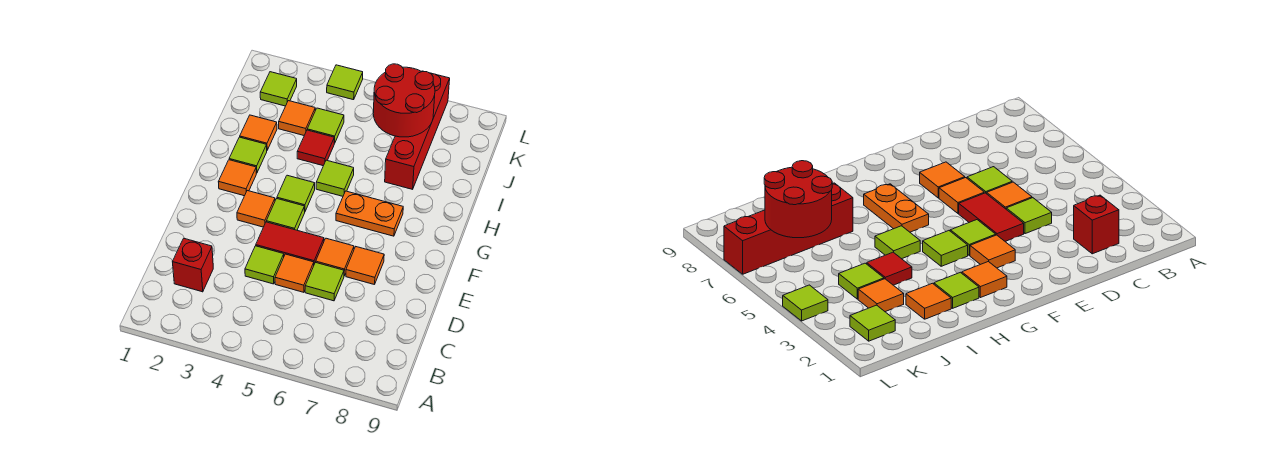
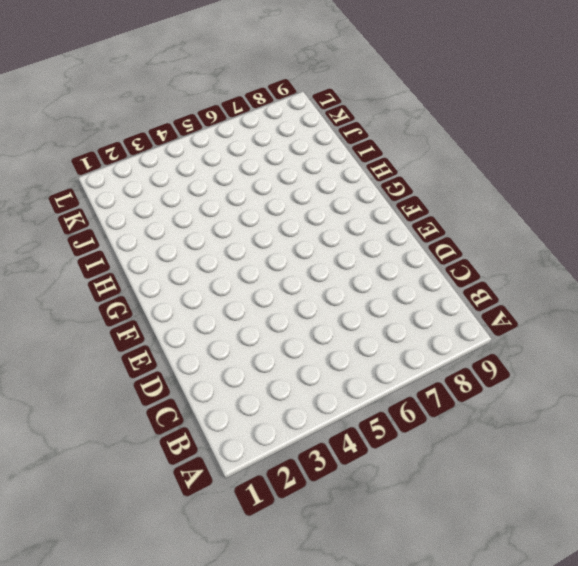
none -> red 1x1 brick [173,238,213,292]
none -> lime 1x1 tile [245,246,284,284]
none -> orange 1x1 tile [275,254,314,292]

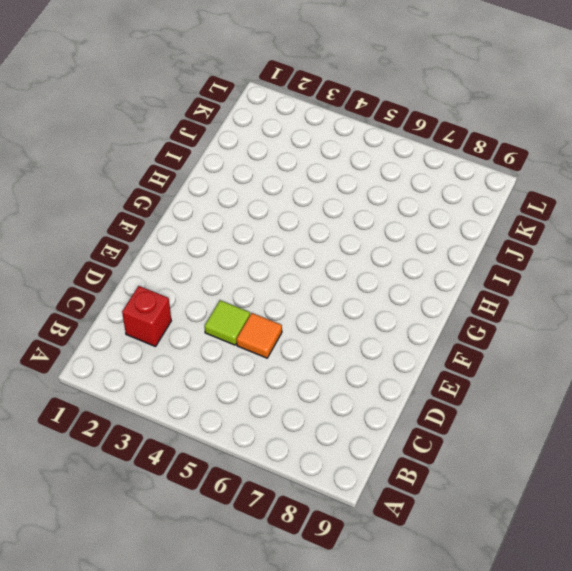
none -> lime 1x1 tile [305,262,344,301]
none -> red 1x2 tile [256,222,324,264]
none -> orange 1x1 tile [316,238,354,276]

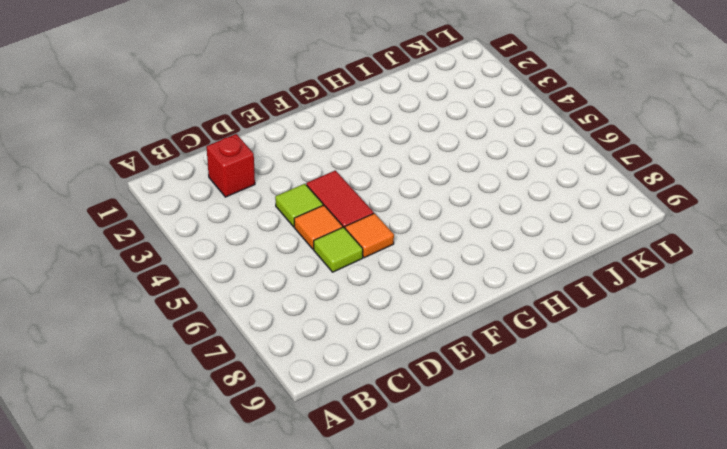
none -> orange 1x1 tile [346,247,384,285]
none -> orange 1x1 tile [237,191,275,227]
none -> lime 1x1 tile [266,199,305,230]

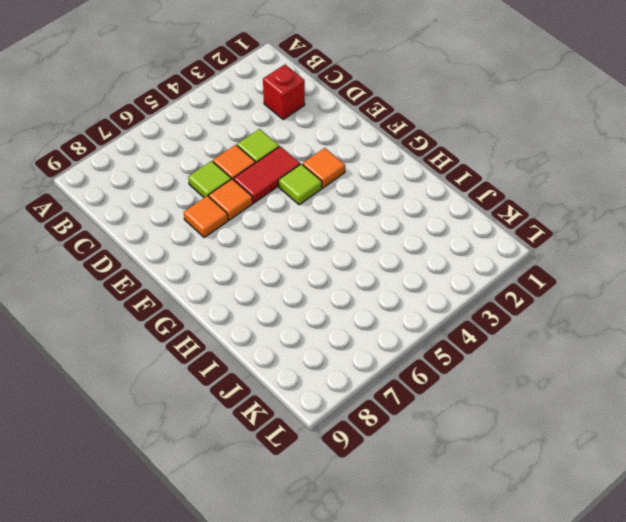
none -> orange 1x1 tile [219,160,256,196]
none -> lime 1x1 tile [277,175,315,211]
none -> orange 1x2 plate [336,191,403,236]

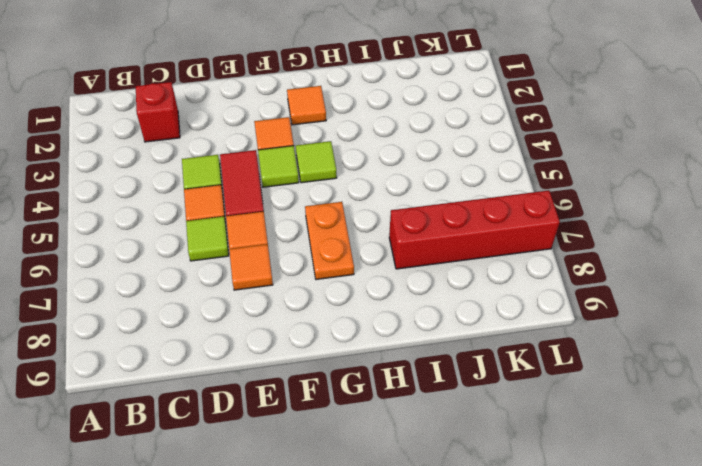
none -> lime 1x1 tile [229,137,267,173]
none -> lime 1x1 tile [316,160,354,196]
none -> orange 1x1 tile [240,115,277,150]

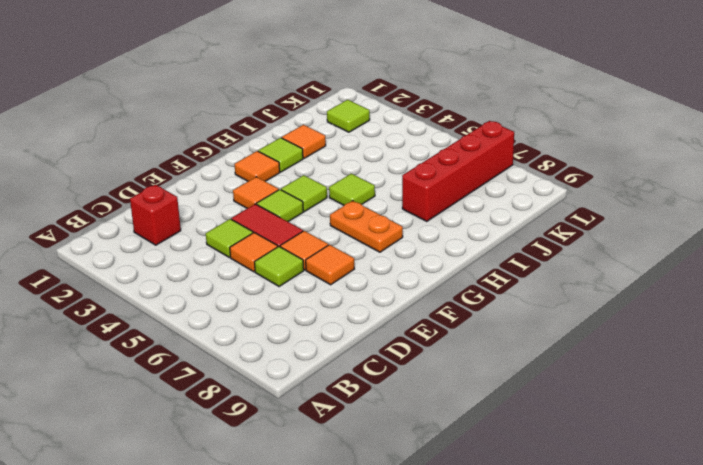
none -> red 1x1 tile [297,130,334,166]
none -> orange 1x1 tile [279,101,315,135]
none -> lime 1x1 tile [307,108,344,143]

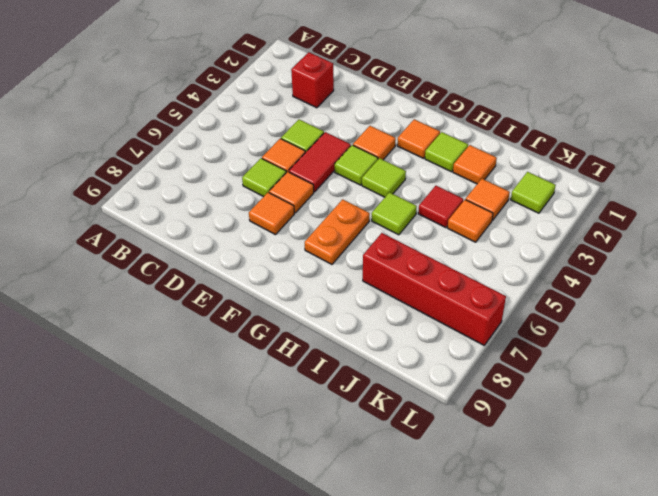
orange 1x1 tile [448,200,493,242] -> lime 1x1 tile [307,108,344,143]
none -> lime 1x1 tile [327,65,363,100]
none -> red 2x2 round brick [373,64,435,137]

